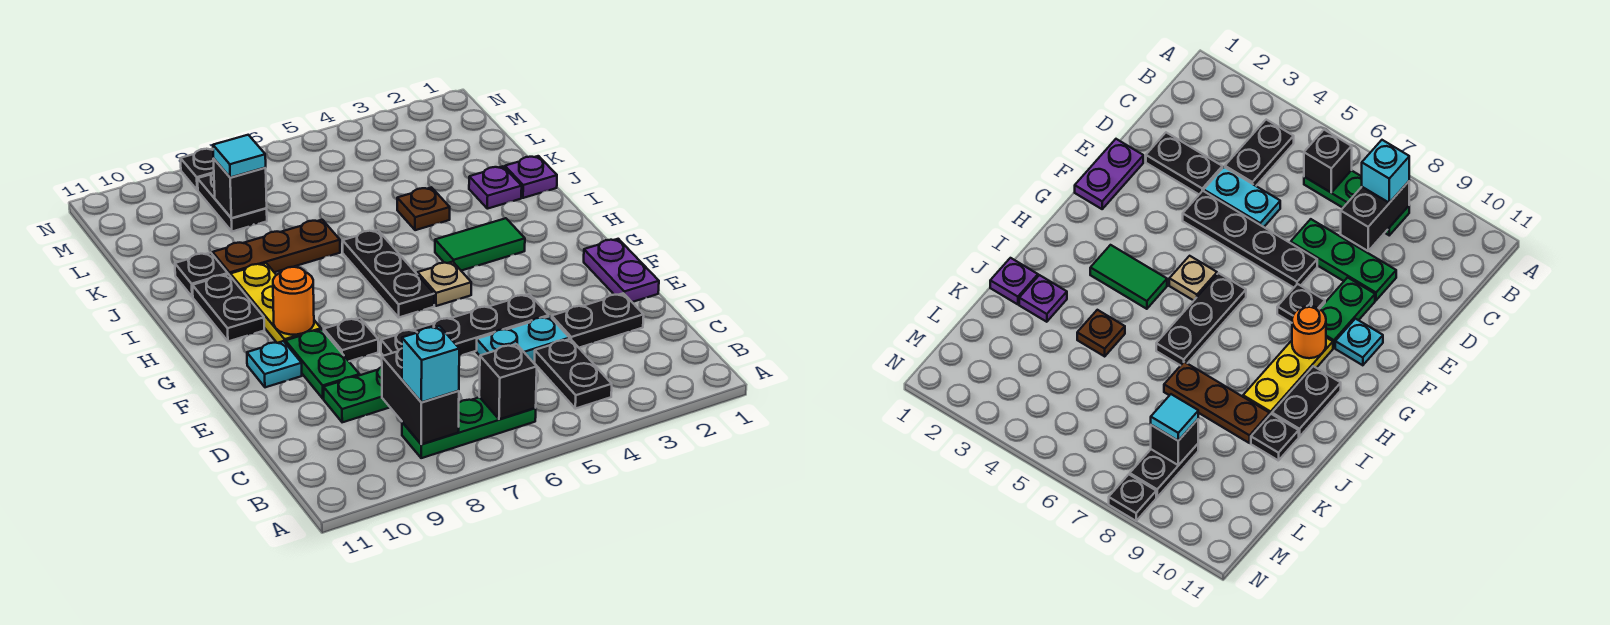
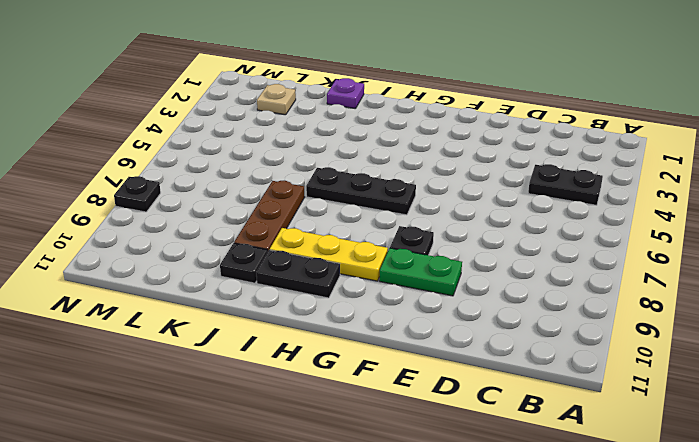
tan 1x1 plate [257,84,296,115] -> tan 1x1 plate moved to [417,262,471,306]
none -> green 1x3 plate [402,397,536,458]
none -> black 1x2 plate [552,293,644,348]
none -> cyan 1x2 plate [477,316,569,362]

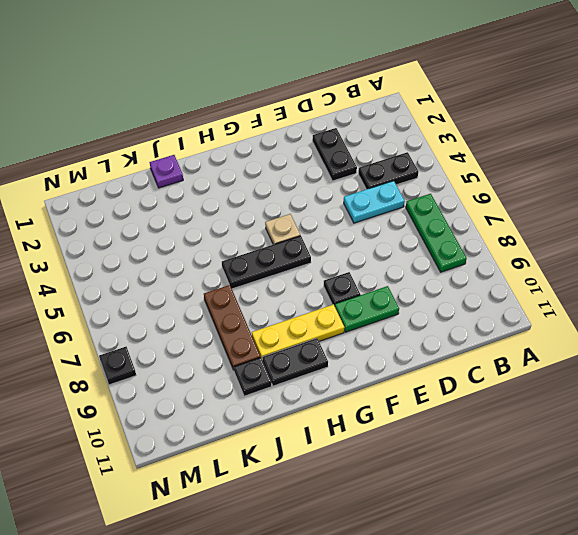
cyan 1x2 plate [344,181,405,223] -> cyan 1x2 plate turned to [477,316,569,362]
none -> green 1x3 plate [324,367,390,422]
none -> purple 1x2 plate [584,239,659,302]
none -> black 1x4 plate [381,294,549,356]

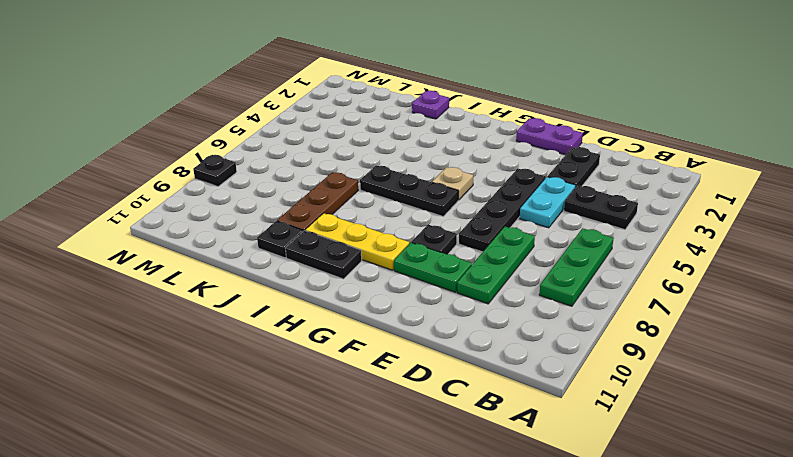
none -> cyan 1x1 plate [247,341,302,387]
none -> green 1x2 tile [435,218,525,271]
none -> purple 1x1 plate [469,166,522,209]

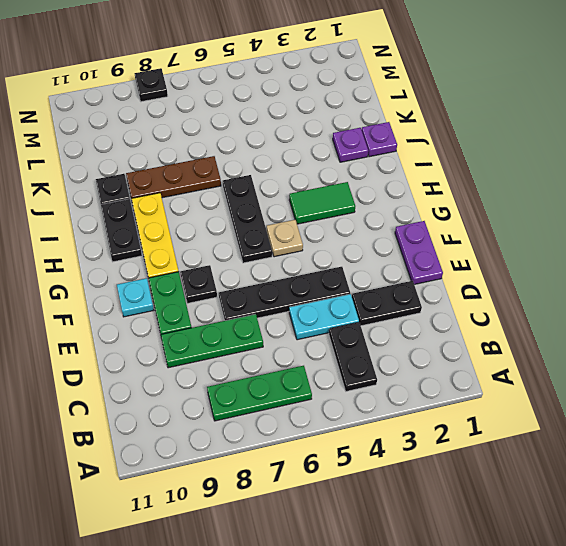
none -> brown 1x1 plate [397,187,450,230]
none -> black 1x2 plate [198,172,267,232]
none -> black 1x1 brick [479,344,537,420]

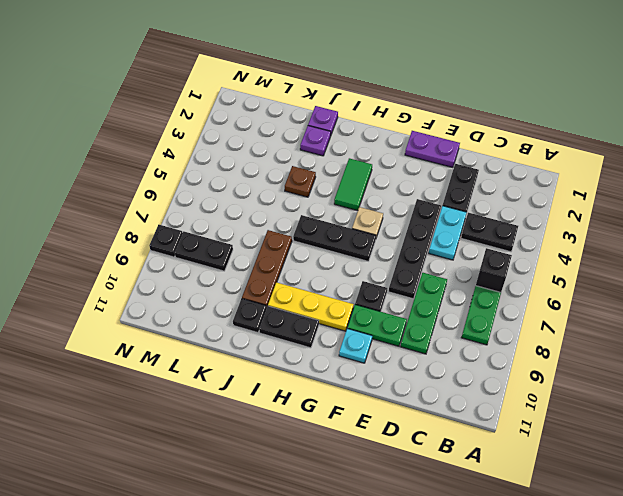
none -> black 1x2 brick [382,349,459,444]
none -> orange 1x1 round brick [273,267,314,335]
none -> black 1x1 brick [213,159,267,218]

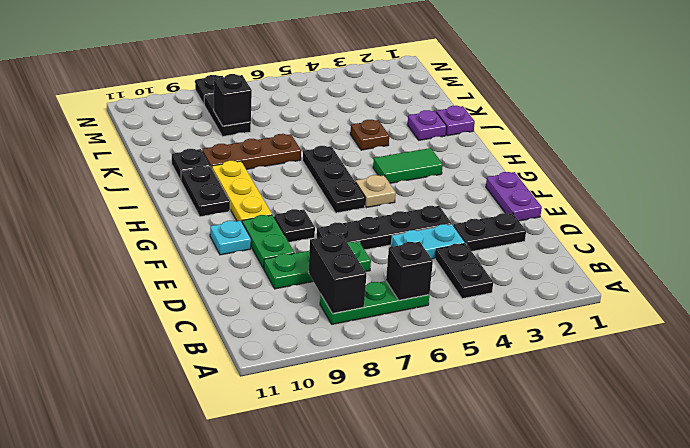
none -> orange 1x1 round brick [273,267,314,335]
none -> cyan 1x1 brick [402,326,459,402]
none -> cyan 1x1 tile [213,135,266,177]

